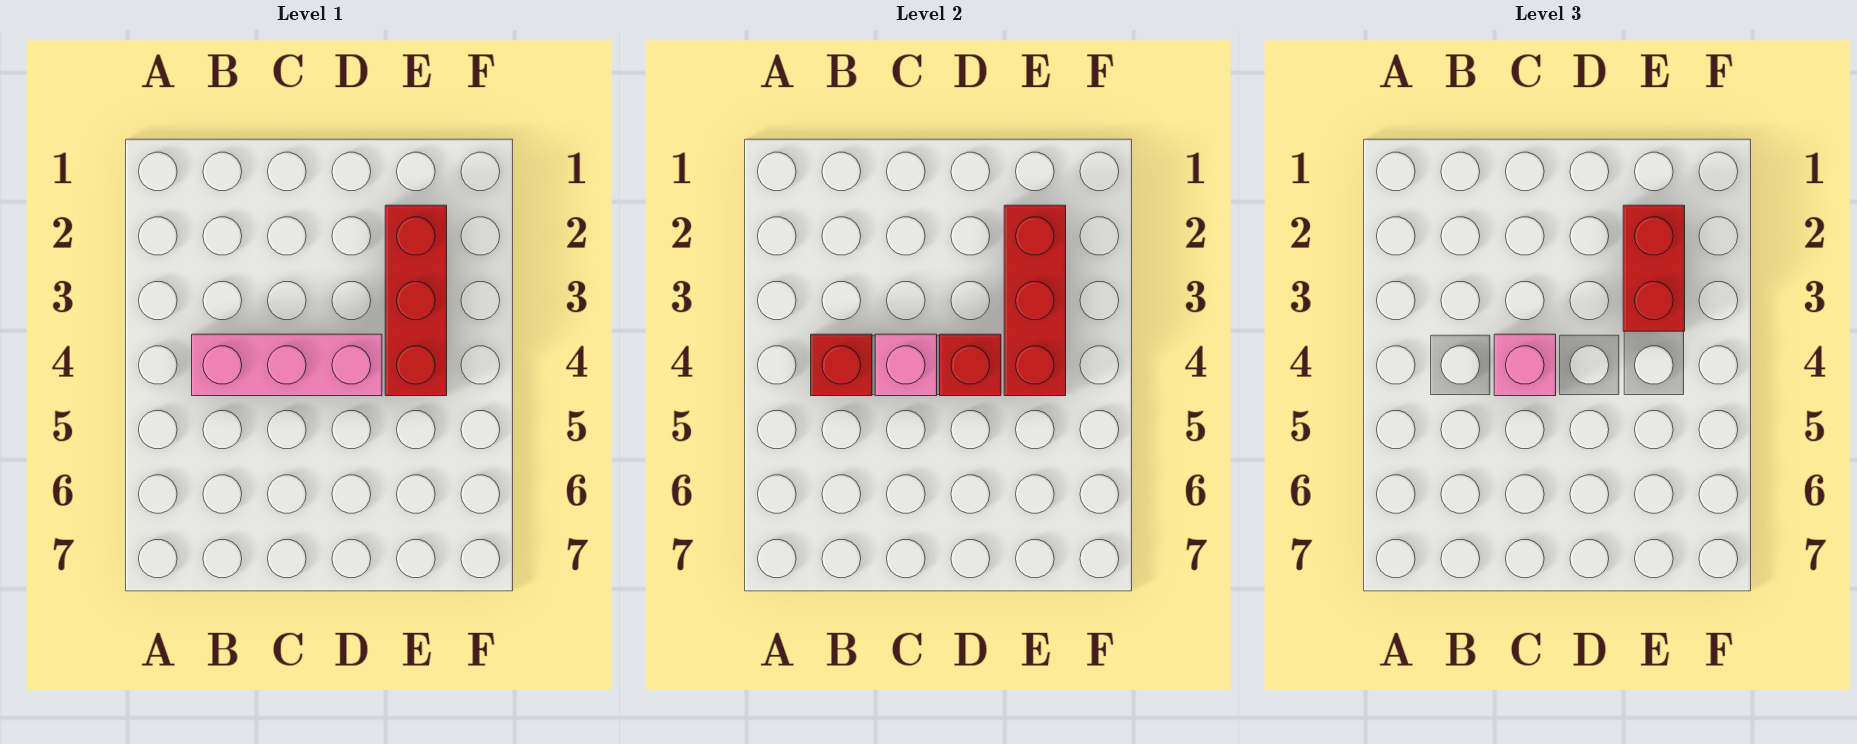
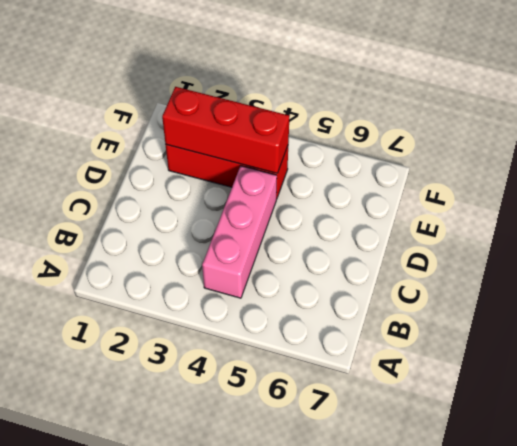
none -> red 1x1 brick [811,334,872,396]
none -> pink 1x1 brick [875,334,937,396]

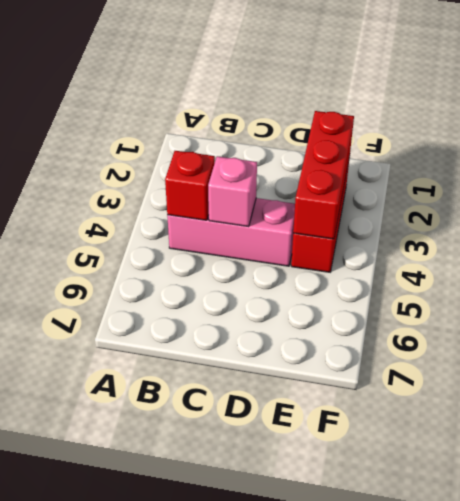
none -> red 1x1 brick [940,334,1001,396]
none -> pink 1x1 brick [1494,334,1556,396]

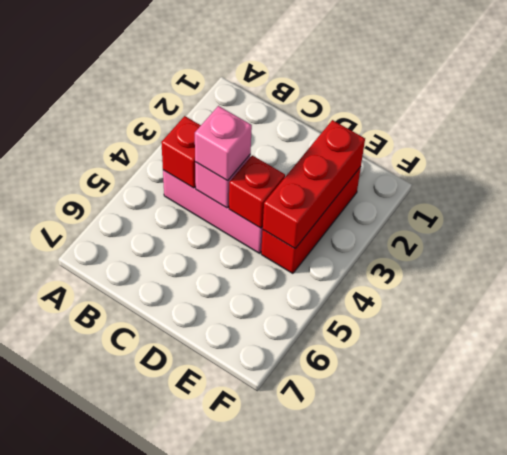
none -> red 1x2 brick [1623,205,1685,331]

